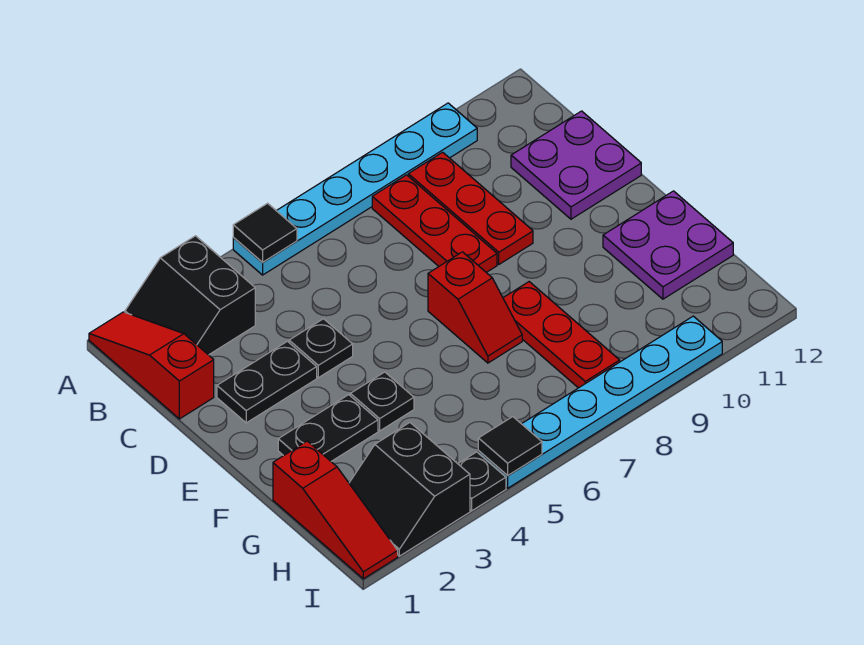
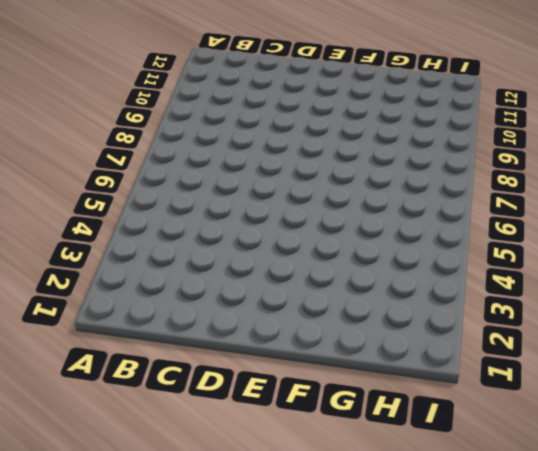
none -> red 1x3 slope [89,312,214,419]
none -> black 2x2 slope [125,236,255,355]
none -> cyan 1x6 plate [233,103,477,275]

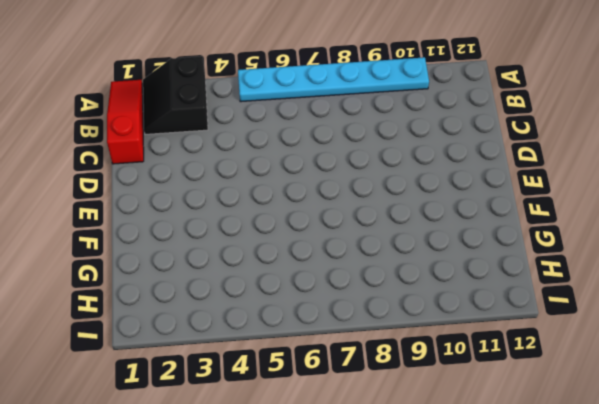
none -> red 1x3 plate [372,175,497,272]
none -> red 1x3 plate [408,152,533,264]
none -> purple 2x2 plate [511,111,641,219]

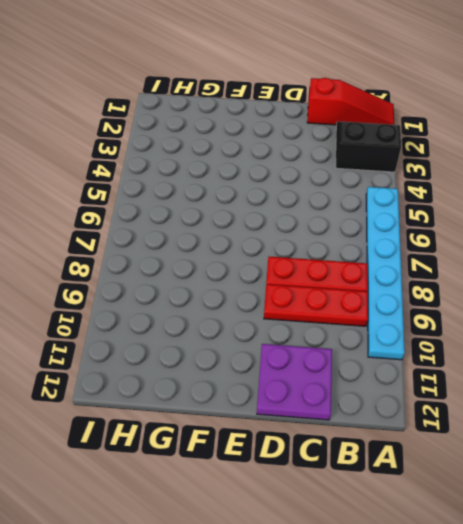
none -> black 1x2 plate [217,341,317,423]
none -> black 1x1 plate [289,319,353,378]
none -> red 1x2 slope [428,252,522,363]

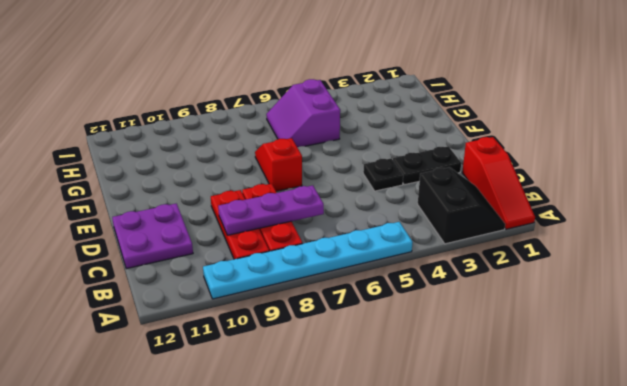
purple 1x3 plate [218,185,324,235] -> none
purple 2x2 slope [266,79,340,147] -> none
none -> black 1x2 plate [278,395,378,461]
none -> black 1x1 plate [350,372,414,431]
none -> red 1x3 plate [503,282,620,388]

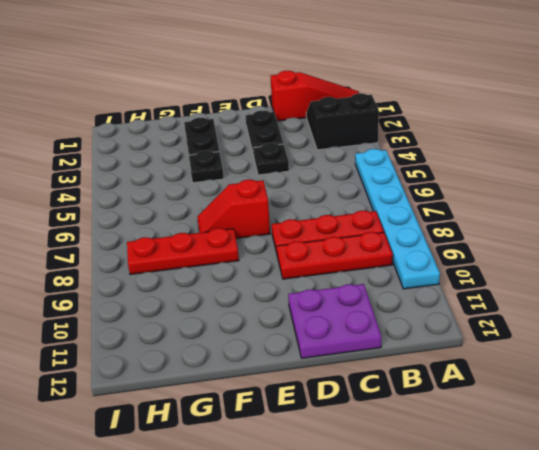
none -> purple 2x2 plate [603,191,733,299]
none -> red 1x3 slope [273,441,398,579]
none -> black 2x2 slope [349,423,470,556]

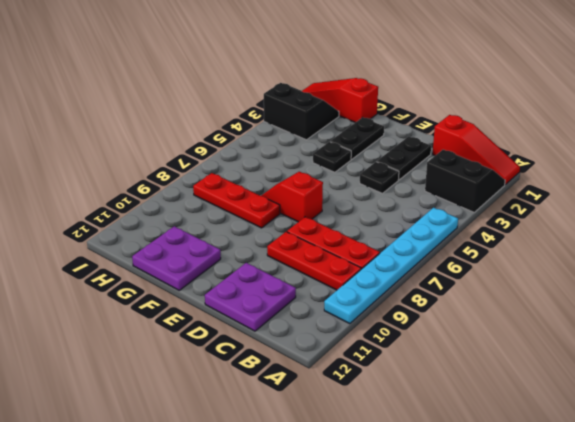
none -> black 1x1 plate [458,452,506,511]
none -> cyan 1x6 plate [478,316,722,488]
none -> black 1x1 tile [233,203,297,263]

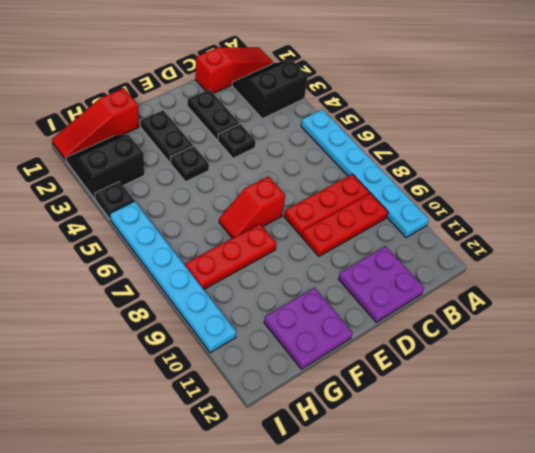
none -> black 1x1 tile [233,203,297,263]
none -> black 1x1 tile [478,417,542,476]

